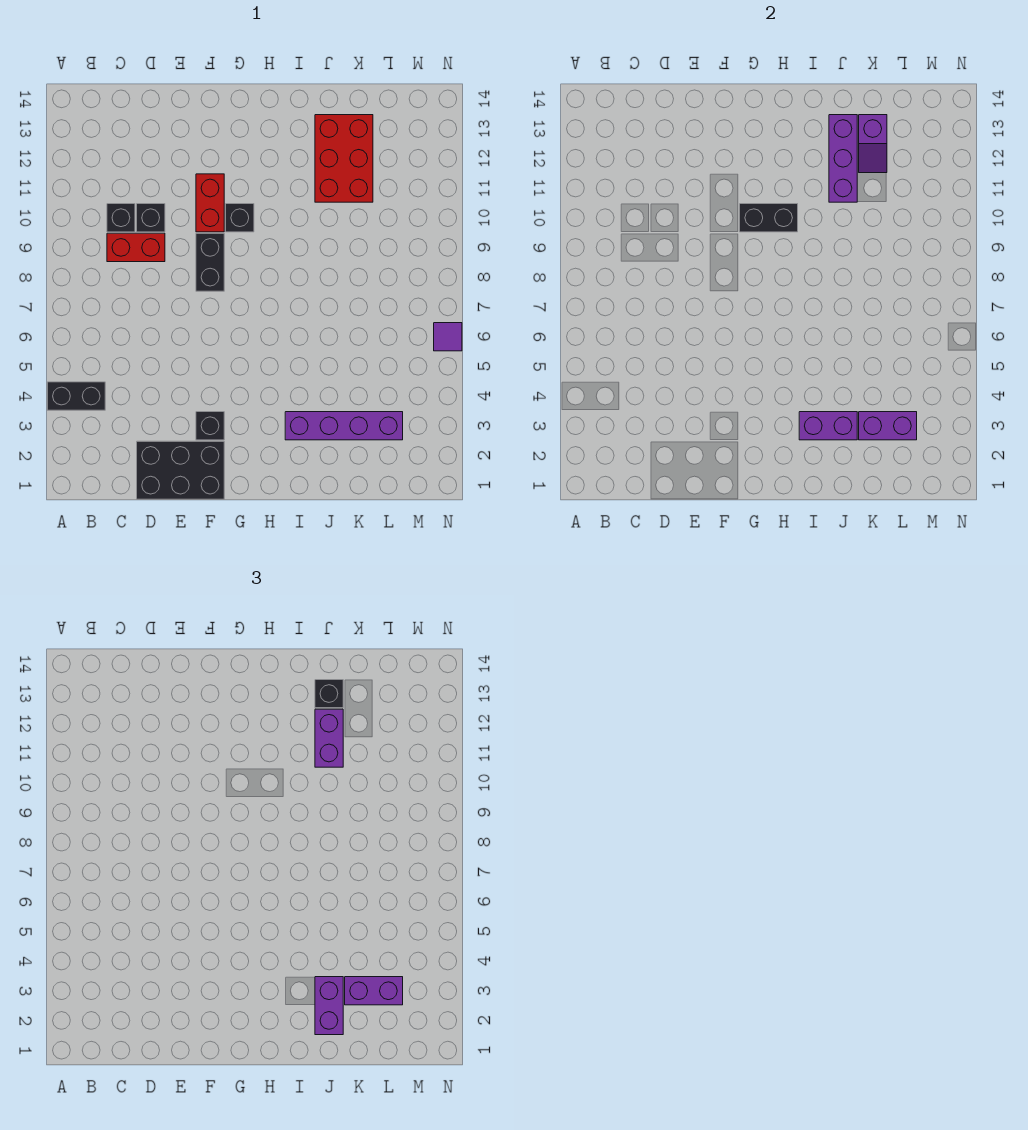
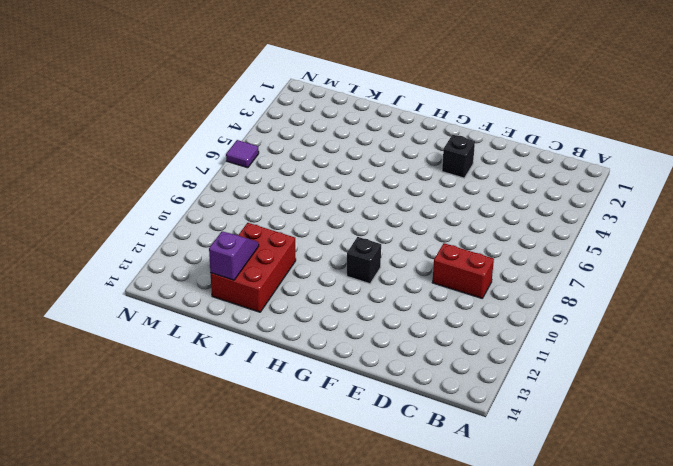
none -> black 1x2 brick [47,382,105,410]
none -> black 1x1 brick [107,204,135,232]
none -> black 2x3 brick [137,441,224,499]

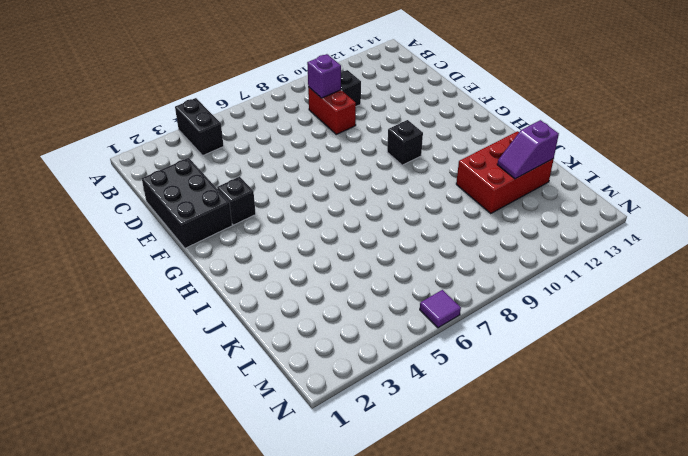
purple 1x1 brick [307,54,341,98] -> none
none -> black 1x1 brick [137,204,165,232]
none -> black 1x2 brick [196,233,224,291]
none -> red 1x2 brick [196,174,224,232]

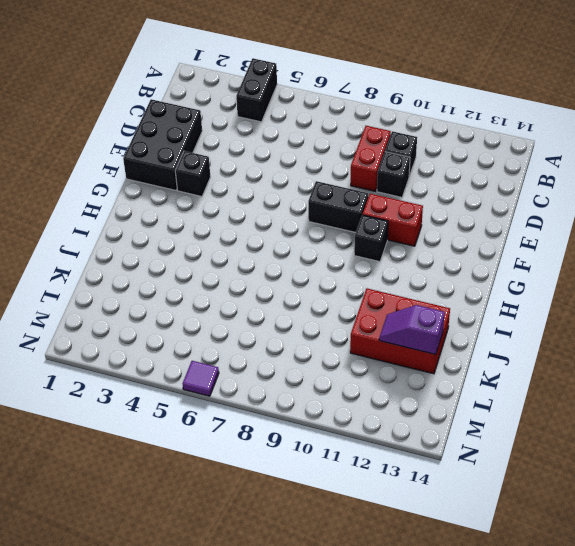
none -> purple 1x4 brick [285,412,403,440]
none -> black 1x2 brick [740,204,798,232]
none -> purple 1x2 brick [799,412,857,440]

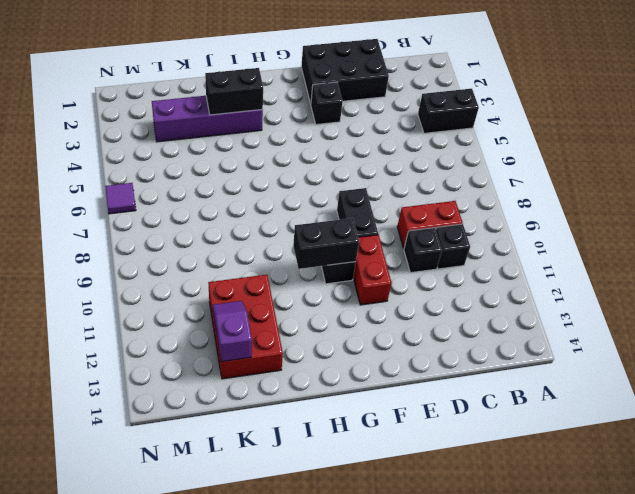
black 1x2 brick [205,68,263,115] -> purple 1x2 brick [799,412,857,440]
none -> purple 1x3 brick [829,115,857,202]
none -> purple 1x2 brick [859,412,917,440]
none -> purple 1x2 brick [315,977,343,1035]

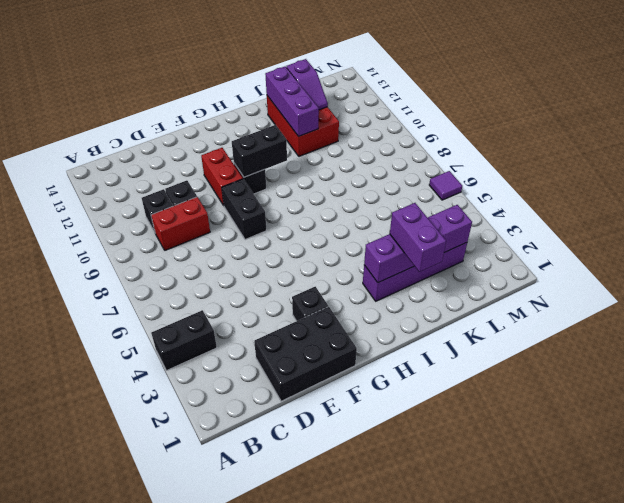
none -> purple 1x2 brick [315,709,343,767]
none -> black 1x1 brick [315,680,343,708]
none -> purple 1x2 brick [345,977,403,1005]

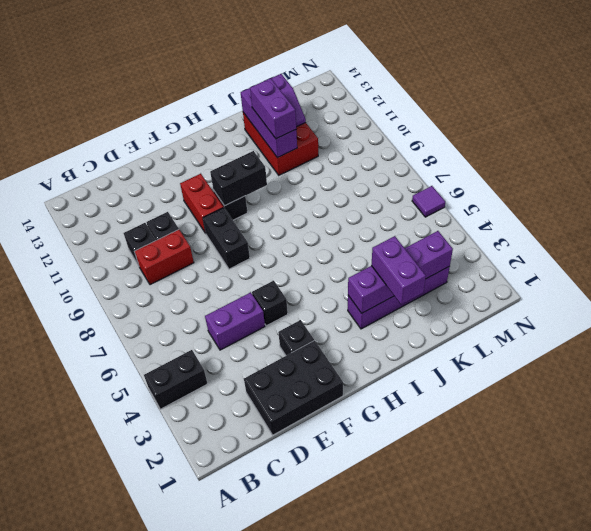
purple 1x2 brick [205,292,265,350] -> purple 1x2 brick moved to [345,977,403,1005]
black 1x1 brick [252,281,288,326] -> black 1x1 brick moved to [315,680,343,708]

